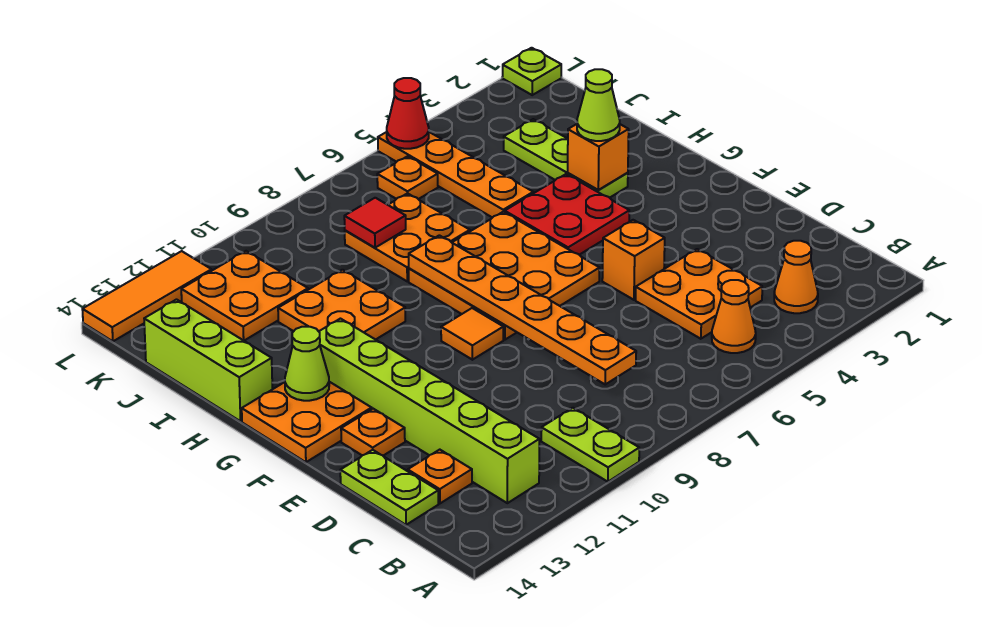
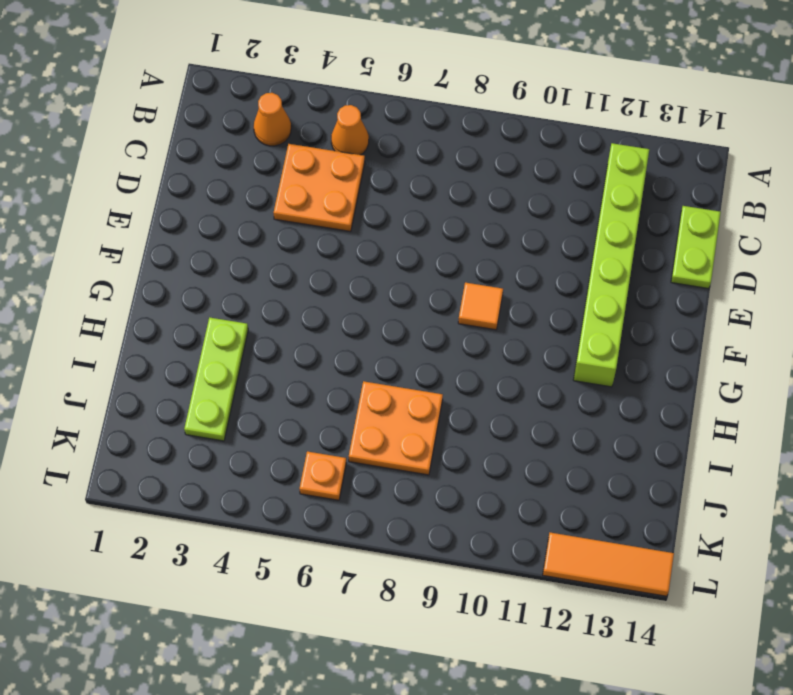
none -> lime 1x2 plate [541,408,639,482]
none -> orange 1x1 plate [408,450,472,503]
none -> orange 1x1 brick [602,220,665,300]

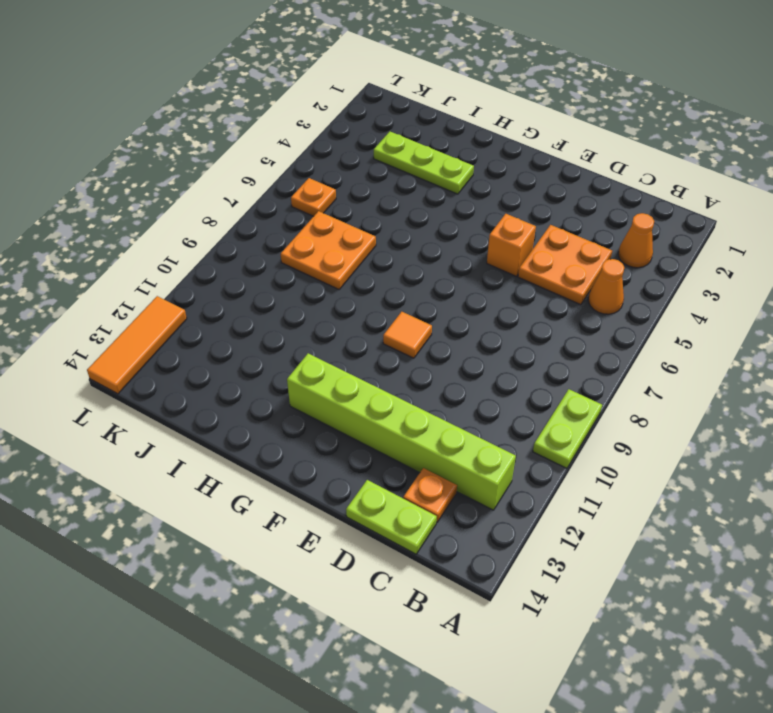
lime 1x2 plate [533,389,602,468] -> lime 1x2 plate turned to [541,408,639,482]
none -> orange 1x1 plate [341,409,405,456]
none -> orange 3x3 plate [409,212,600,340]
none -> orange 2x2 plate [242,382,372,462]

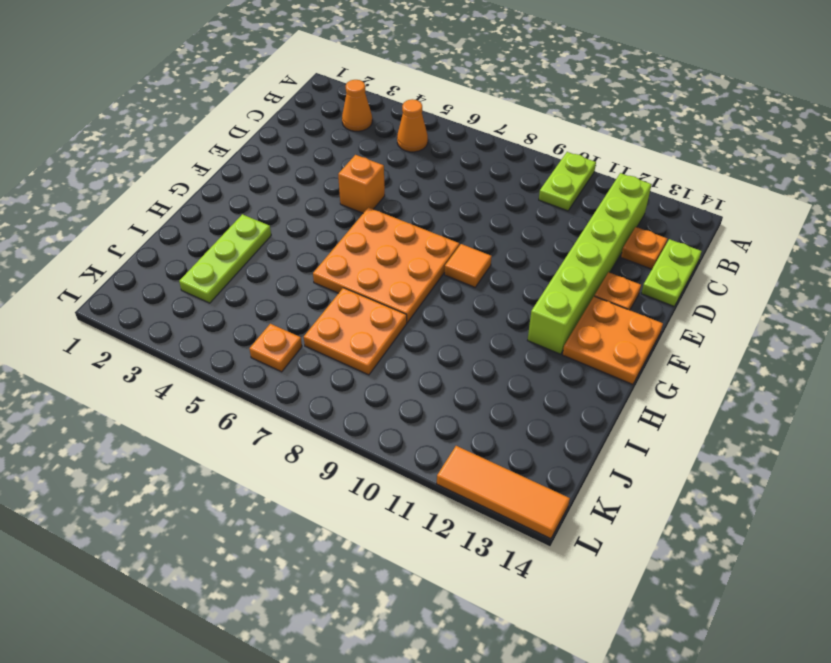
none -> orange 2x2 plate [636,249,762,339]
none -> red 2x2 plate [505,174,629,255]
none -> orange 2x2 plate [278,270,405,340]

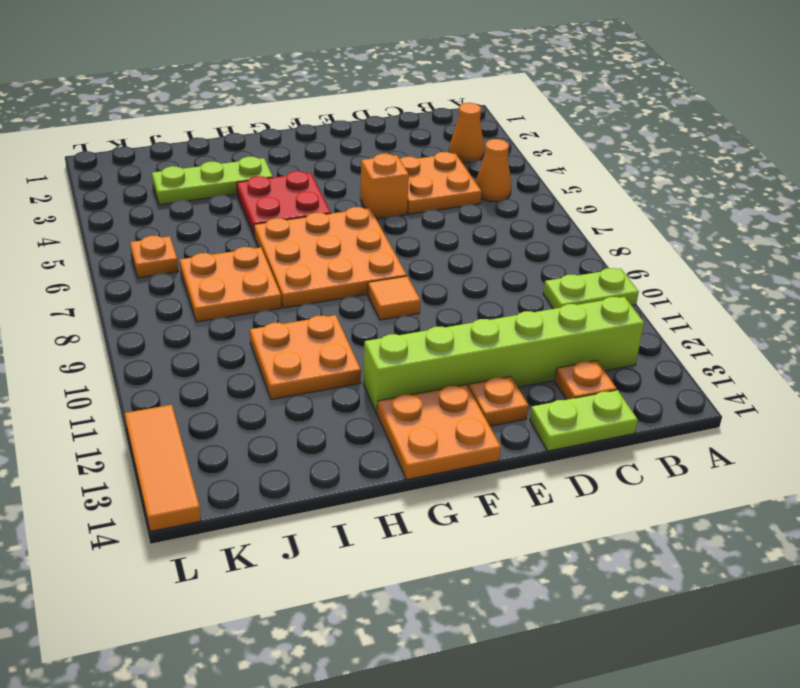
none -> lime 1x3 brick [144,300,272,421]
none -> orange 1x4 plate [378,132,533,218]
none -> orange 2x2 plate [181,251,308,341]

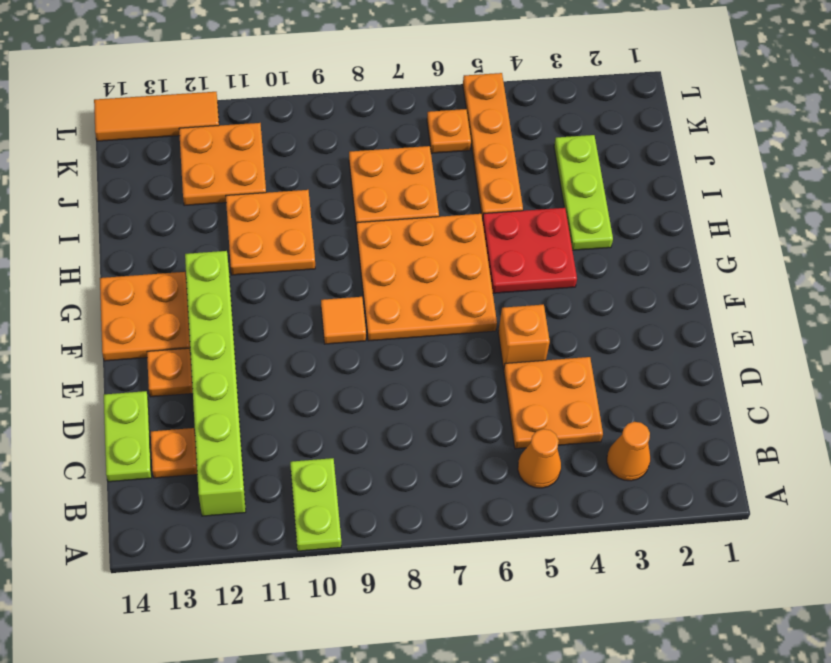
none -> lime 1x3 brick [144,300,272,421]
none -> lime 1x1 plate [502,48,561,95]
none -> orange 1x6 plate [409,235,636,384]

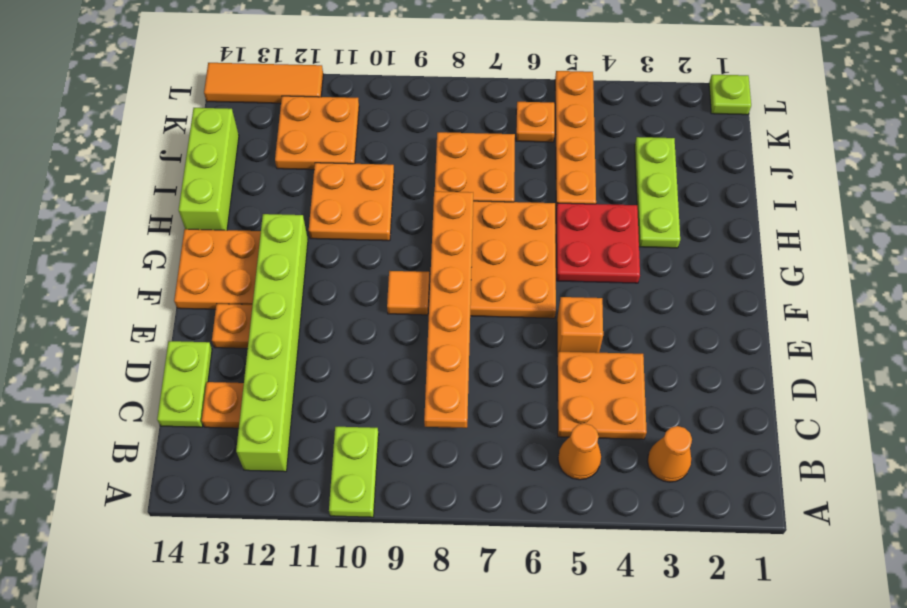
none -> lime 1x1 cone [285,327,329,401]
none -> orange 1x1 brick [568,124,629,190]
none -> red 1x1 tile [344,198,406,248]

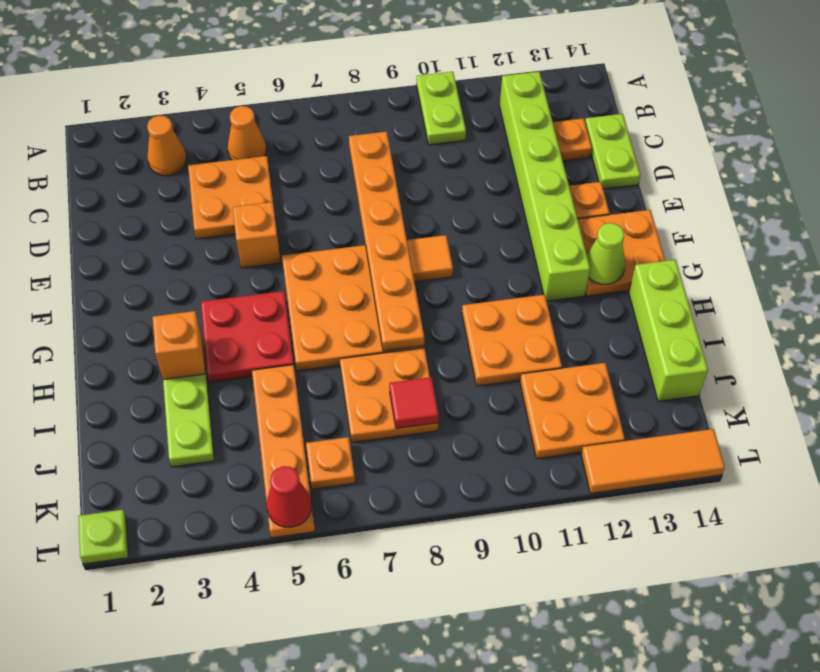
none -> lime 1x1 cone [577,69,620,141]

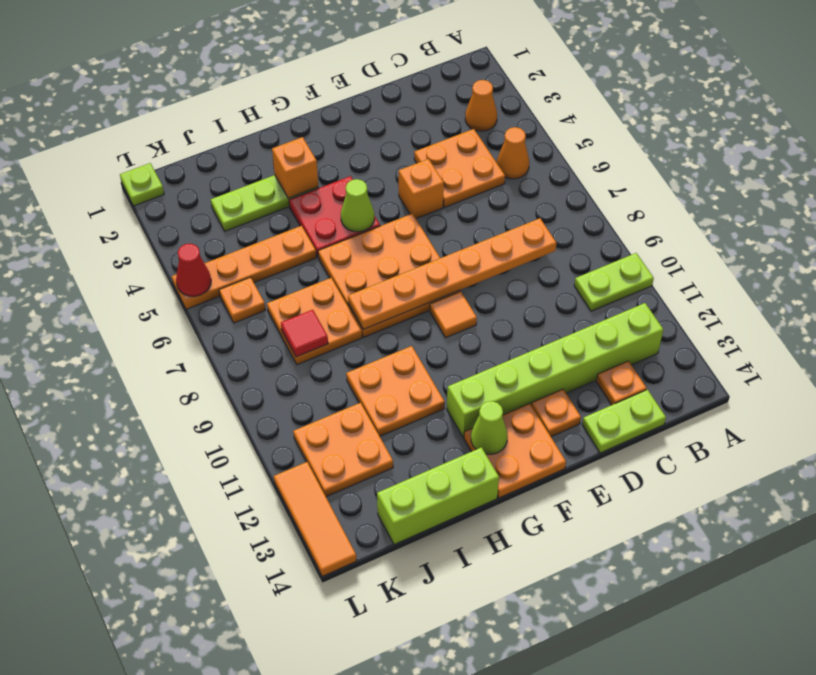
lime 1x1 cone [341,179,374,232] -> lime 1x1 cone moved to [577,69,620,141]

